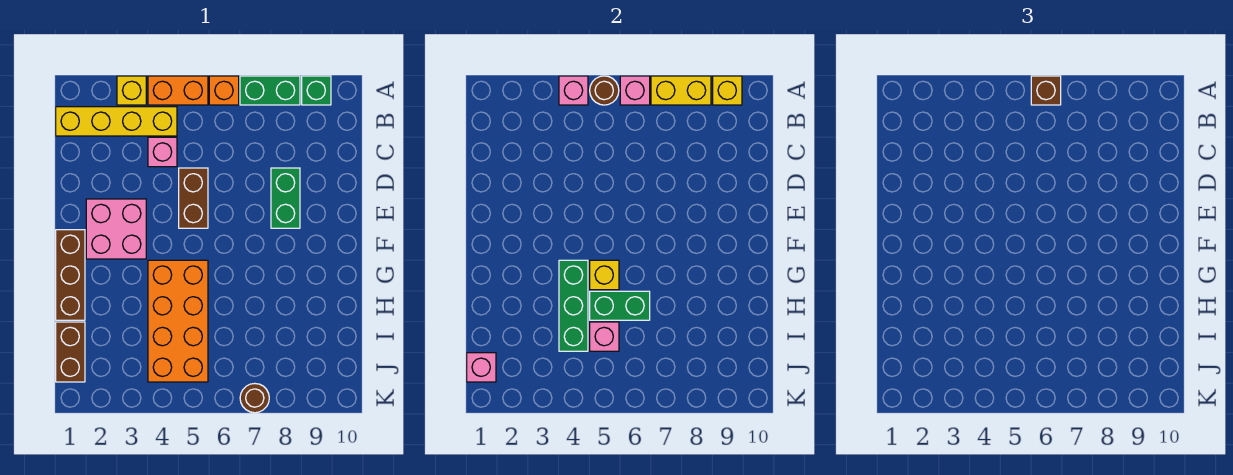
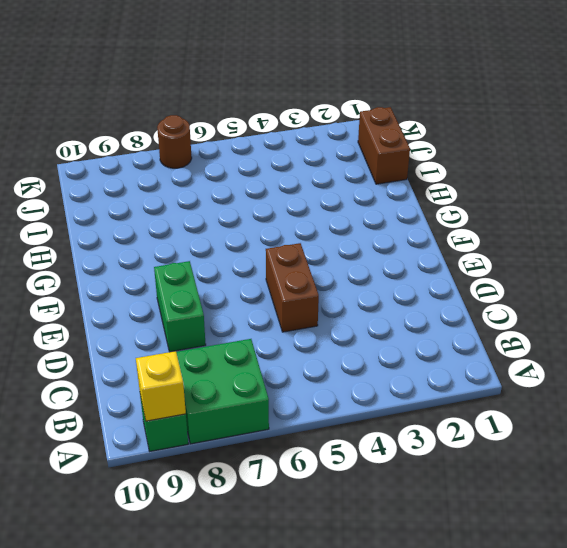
green 2x2 brick [176,339,269,444] -> green 1x2 brick [240,76,300,105]
none -> yellow 1x1 brick [117,76,146,105]
none -> orange 1x2 brick [148,76,208,105]
none -> orange 1x1 brick [209,76,239,105]

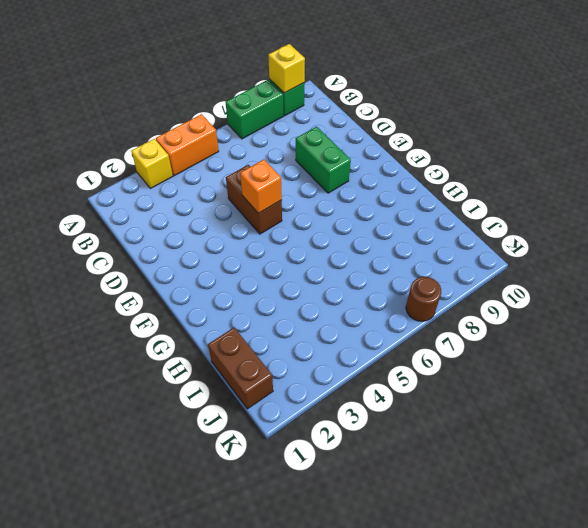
orange 1x1 brick [240,160,282,213] -> orange 1x1 brick moved to [209,76,239,105]
none -> yellow 1x4 brick [56,107,177,136]
none -> pink 1x1 brick [148,137,177,167]
none -> pink 2x2 brick [86,199,146,259]

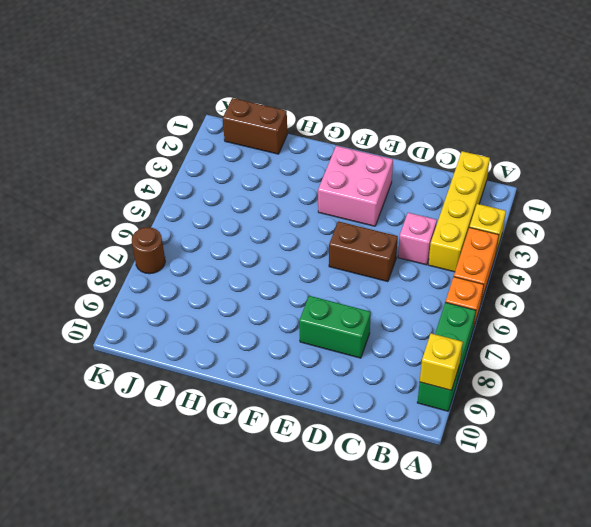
none -> brown 1x3 brick [56,230,85,320]
none -> orange 2x4 brick [148,260,208,382]
none -> pink 1x1 brick [559,76,588,105]

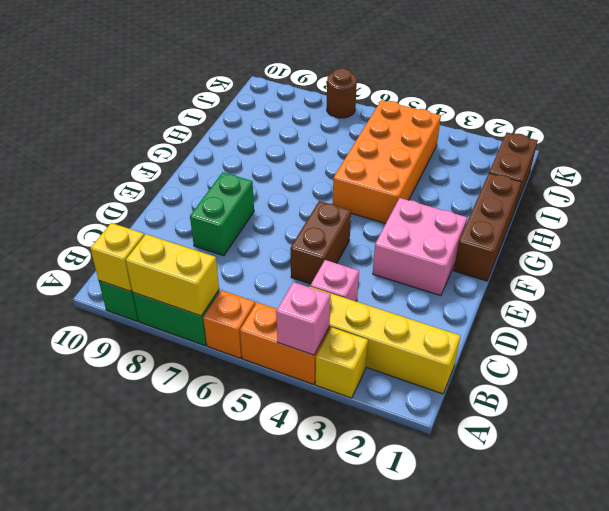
none -> brown 1x1 round brick [590,76,619,105]
none -> pink 1x1 brick [620,76,650,105]
none -> green 1x3 brick [559,260,588,351]

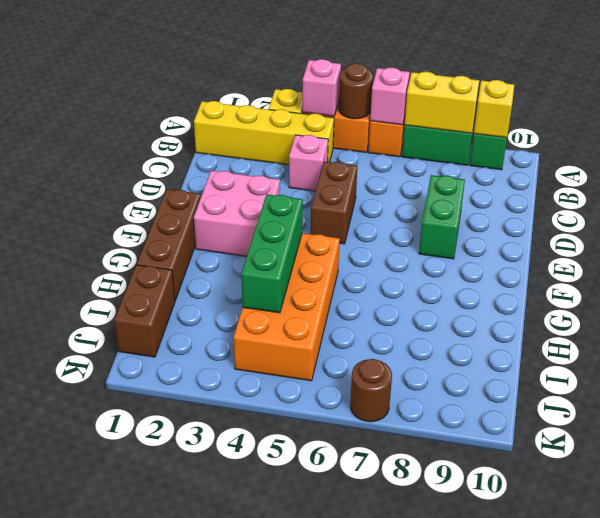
none -> yellow 1x1 brick [590,260,619,290]
none -> green 1x2 brick [590,291,650,320]
none -> pink 1x1 brick [590,322,619,351]

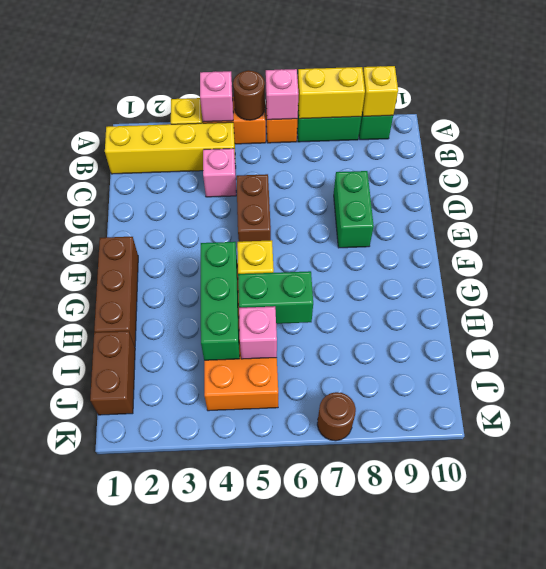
none -> pink 2x2 brick [86,199,146,259]
none -> pink 1x1 brick [467,353,496,382]
none -> brown 1x1 brick [1031,76,1061,105]

